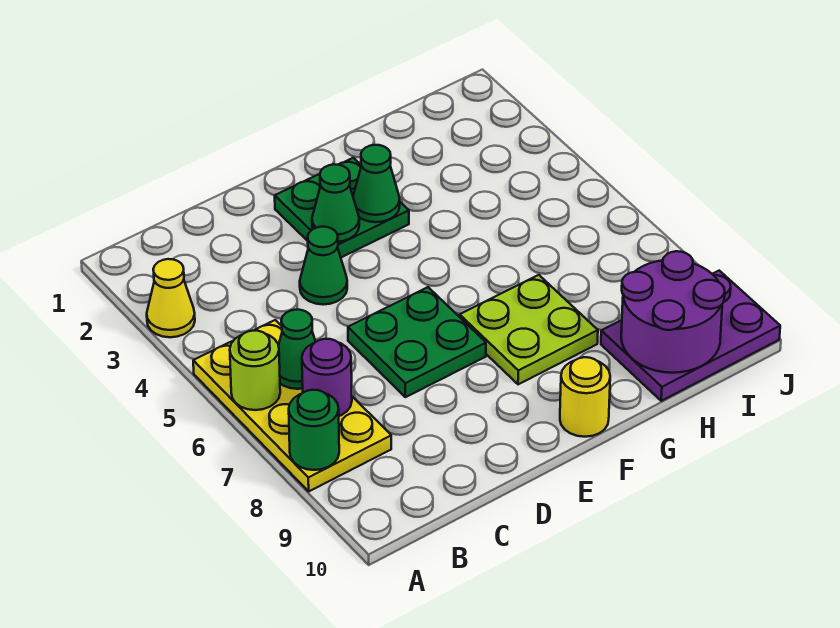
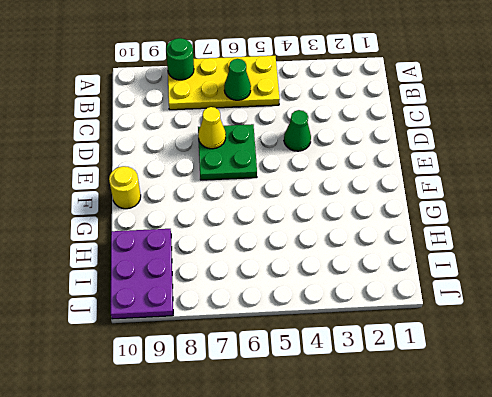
yellow 1x1 cone [198,107,226,149] -> yellow 1x1 cone moved to [147,259,195,337]
none -> green 2x2 plate [275,158,409,257]
none -> lime 2x2 plate [460,275,598,384]
none -> lime 1x1 round brick [230,331,280,410]

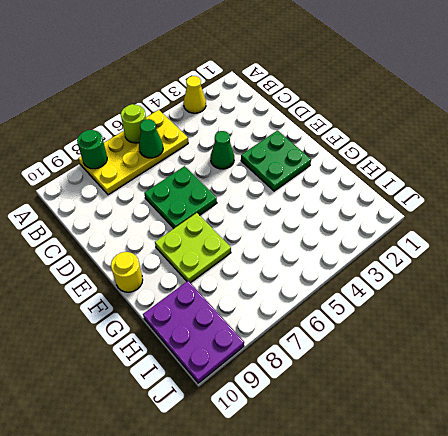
none -> purple 1x1 round brick [302,339,352,416]
none -> green 1x1 cone [312,164,359,242]
none -> green 1x1 cone [353,145,400,222]

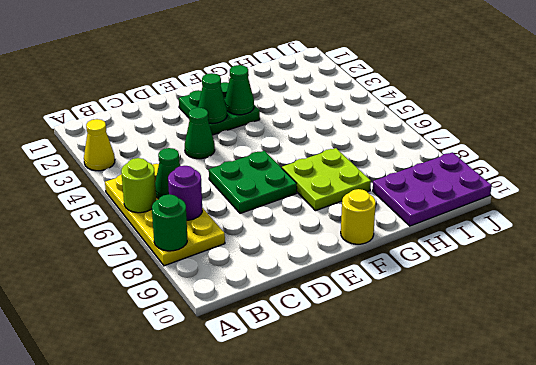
none -> purple 2x2 round brick [621,251,725,373]

